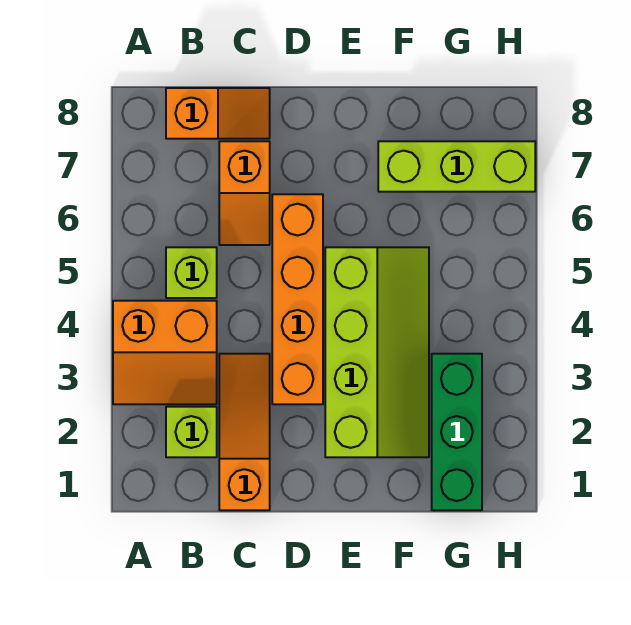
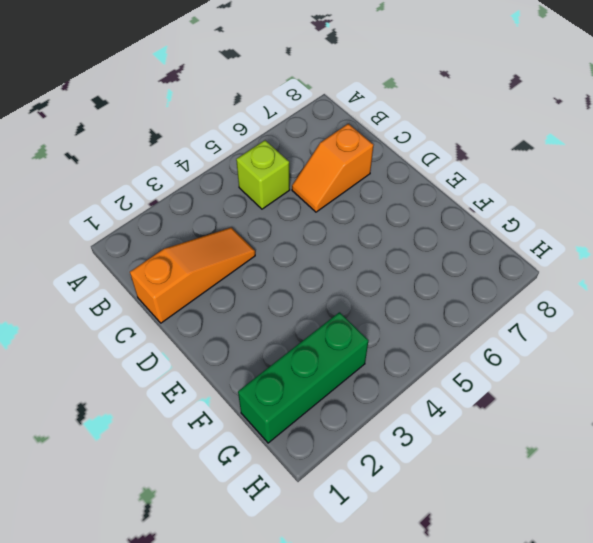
none -> orange 2x2 slope [113,301,217,404]
none -> lime 1x1 brick [166,407,217,457]

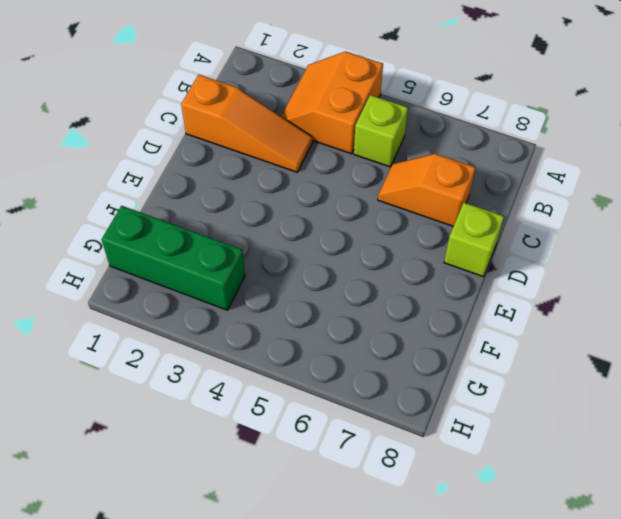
lime 1x1 brick [444,203,504,277] -> lime 1x1 brick moved to [166,407,217,457]
none -> orange 1x2 slope [166,88,270,139]
none -> orange 1x4 brick [272,194,323,404]

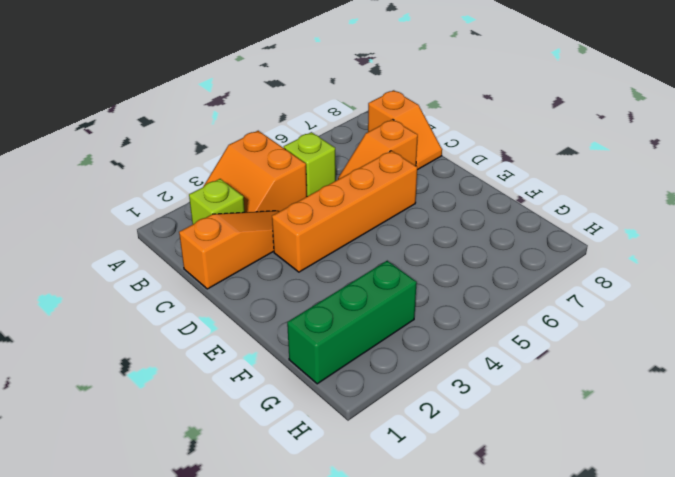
none -> lime 2x4 slope [325,247,429,457]
none -> lime 1x3 brick [378,141,535,192]

